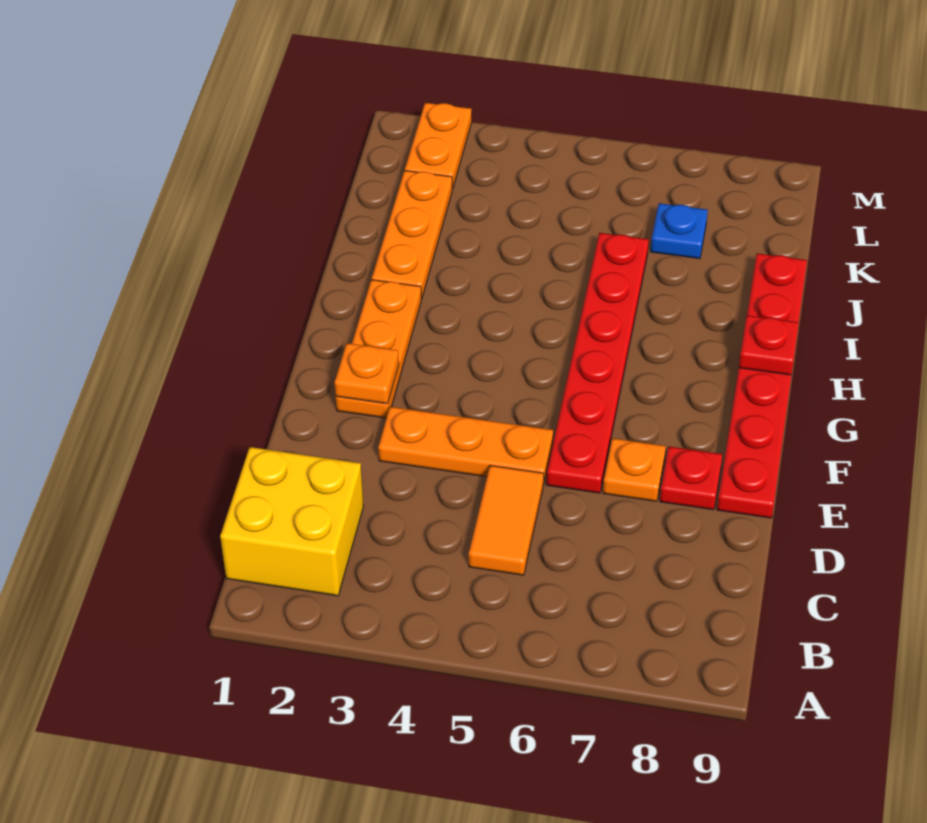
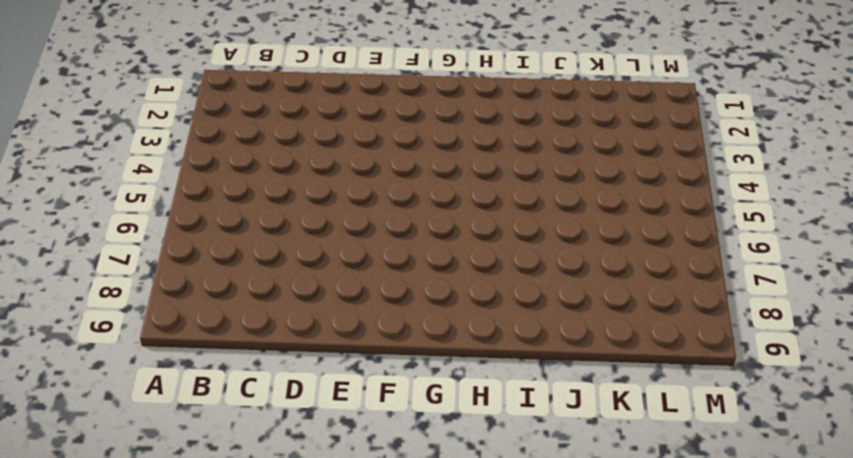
none -> yellow 2x2 brick [220,447,364,596]
none -> orange 1x2 tile [469,465,544,575]
none -> orange 1x3 plate [378,407,553,485]

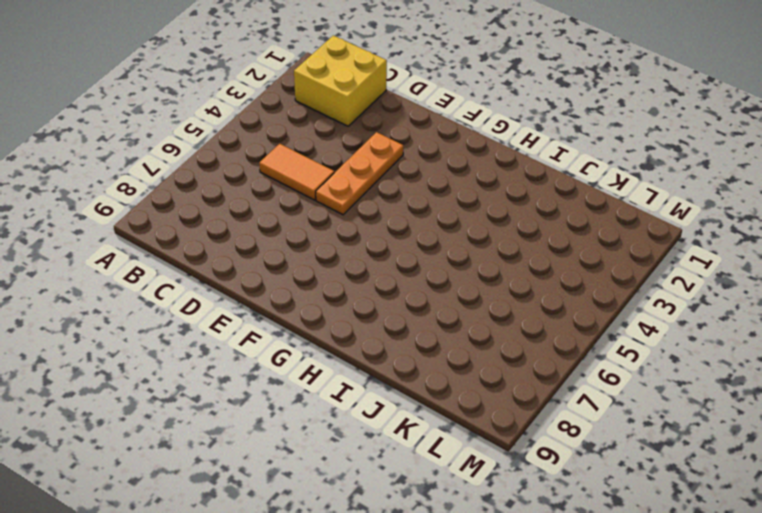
none -> red 1x6 plate [546,233,649,493]
none -> orange 1x1 plate [603,438,666,501]
none -> red 1x1 plate [660,446,722,510]

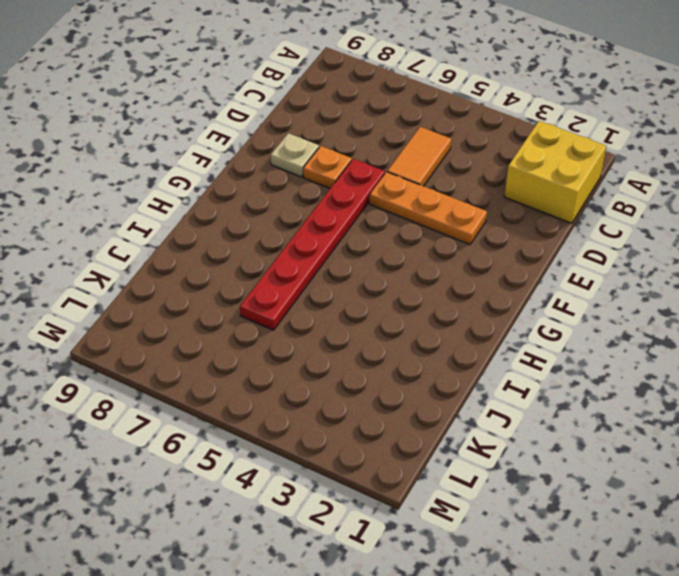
tan 1x1 plate [271,133,319,177] -> red 1x1 plate [660,446,722,510]
none -> red 1x6 plate [717,253,807,518]
none -> orange 1x3 plate [336,280,421,418]
none -> orange 1x3 plate [372,171,452,299]

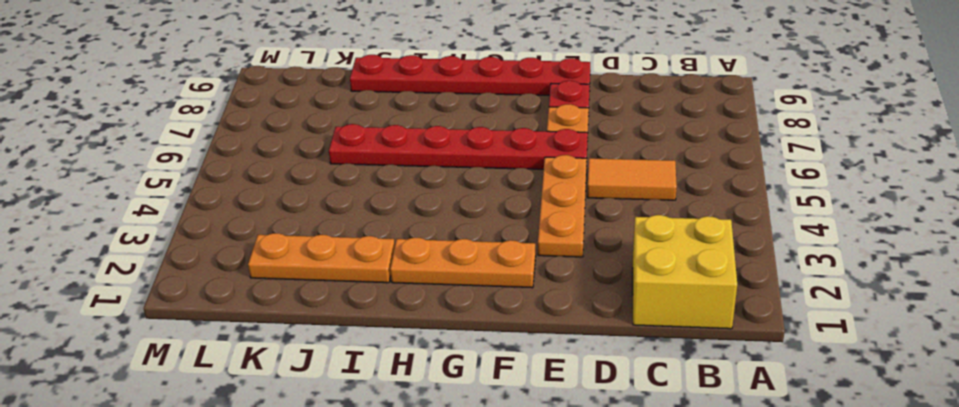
none -> blue 1x1 plate [651,203,708,259]
none -> orange 1x2 plate [405,103,472,189]
none -> orange 1x1 plate [335,343,399,404]

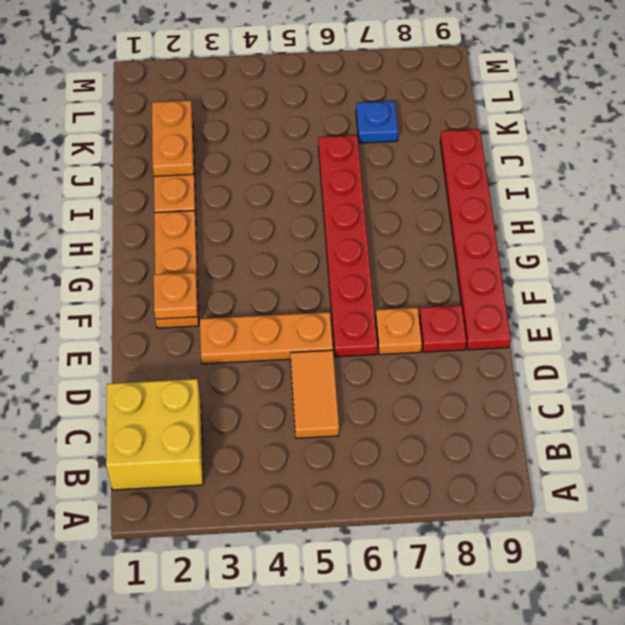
orange 1x2 plate [152,100,194,176] -> orange 1x2 plate moved to [405,103,472,189]
none -> red 1x1 plate [739,315,799,375]

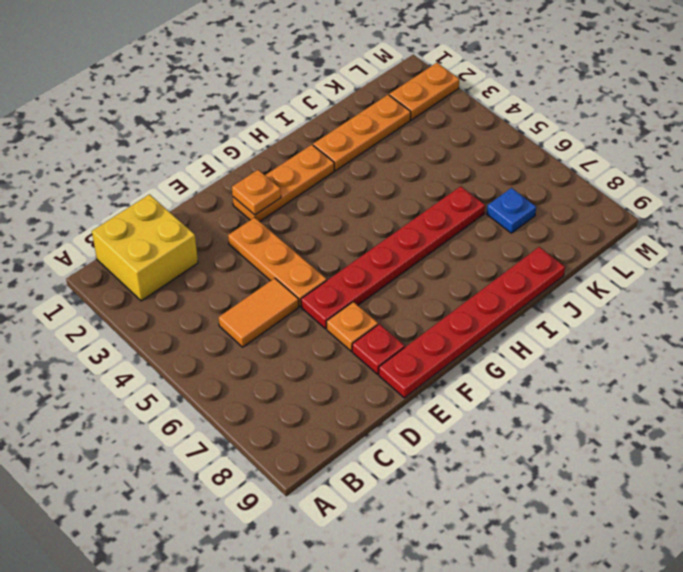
none -> red 1x1 plate [739,315,799,375]

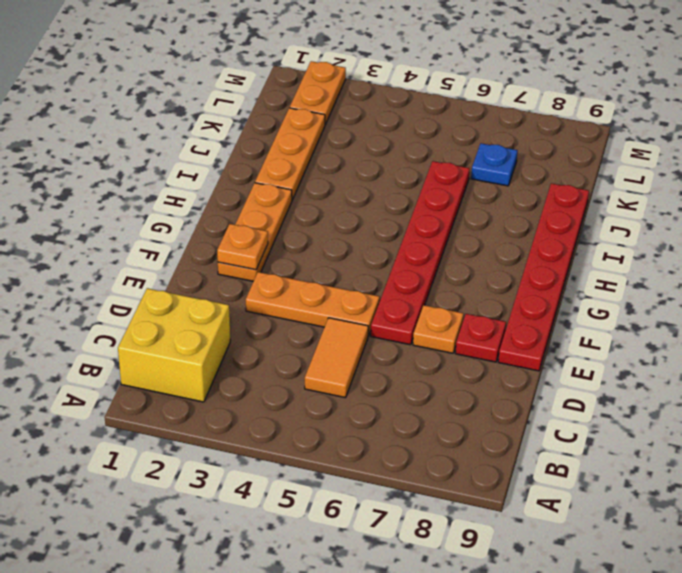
none -> red 1x1 plate [739,315,799,375]

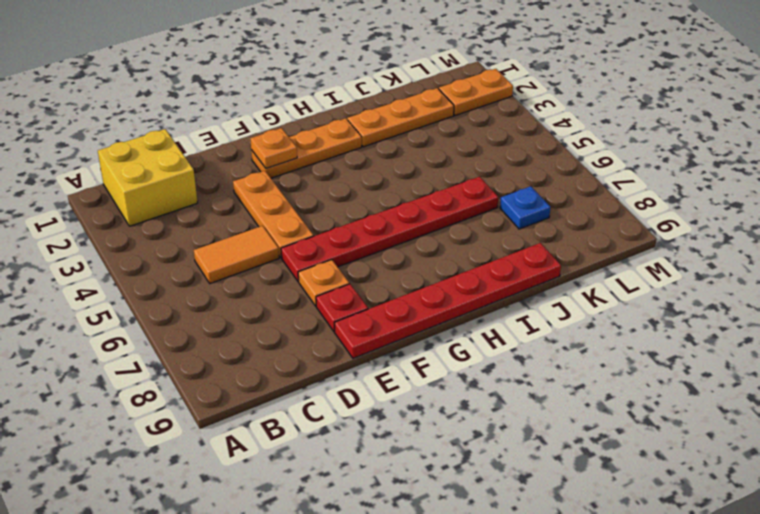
none -> red 1x1 plate [739,315,799,375]

